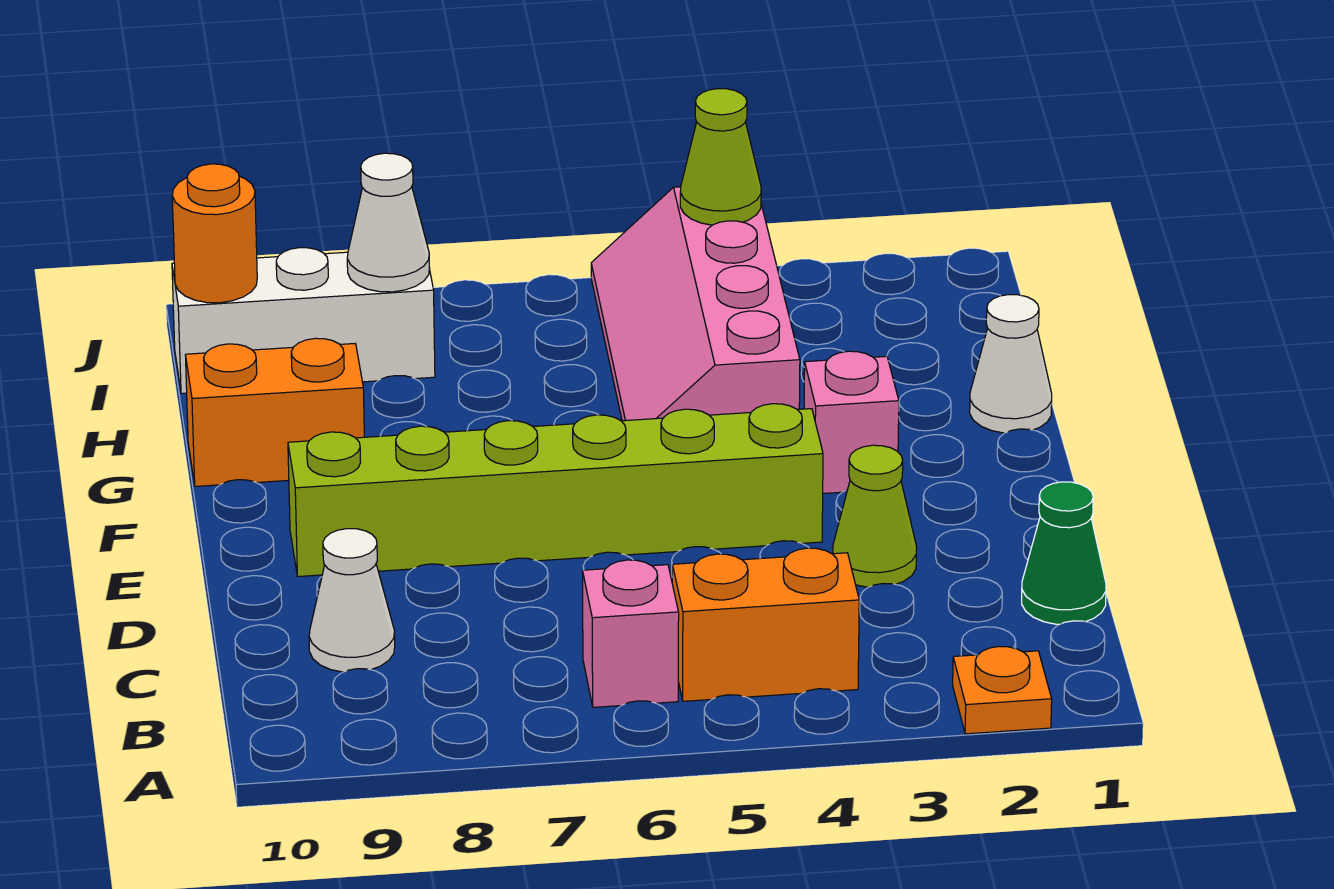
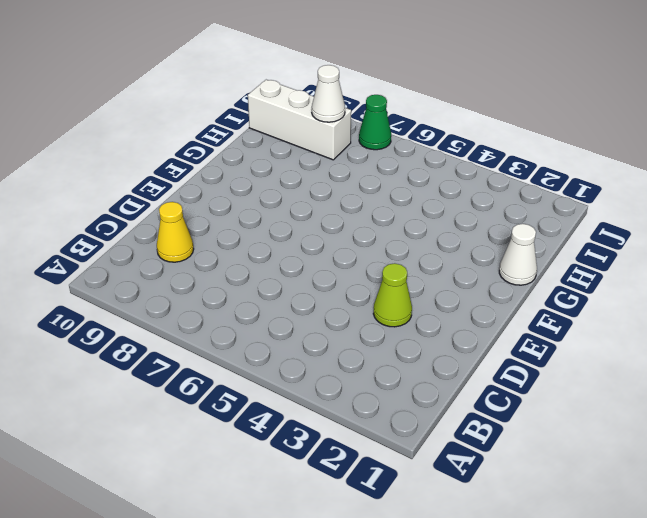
yellow 1x1 cone [157,202,194,262] -> white 1x1 cone [309,529,395,672]
green 1x1 cone [359,95,391,150] -> green 1x1 cone moved to [1022,482,1106,624]
none -> orange 1x1 plate [953,647,1052,734]
none -> orange 1x2 brick [672,548,859,701]
none -> pink 1x1 brick [583,560,679,707]

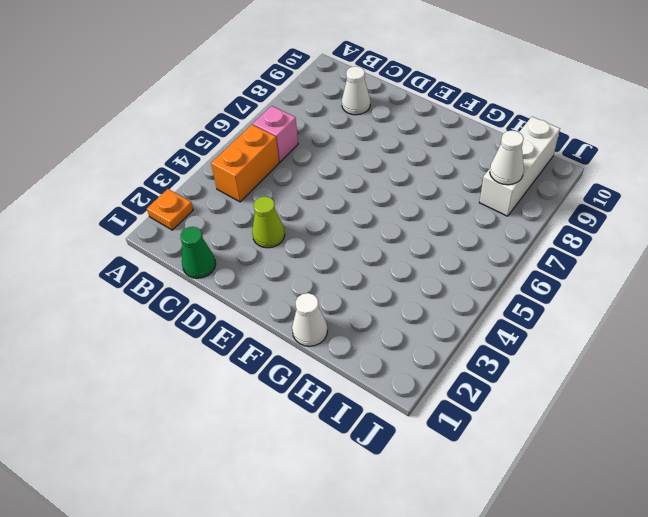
none -> lime 1x6 brick [288,404,823,577]
none -> pink 1x1 brick [804,351,899,494]
none -> pink 2x4 slope [591,187,800,421]

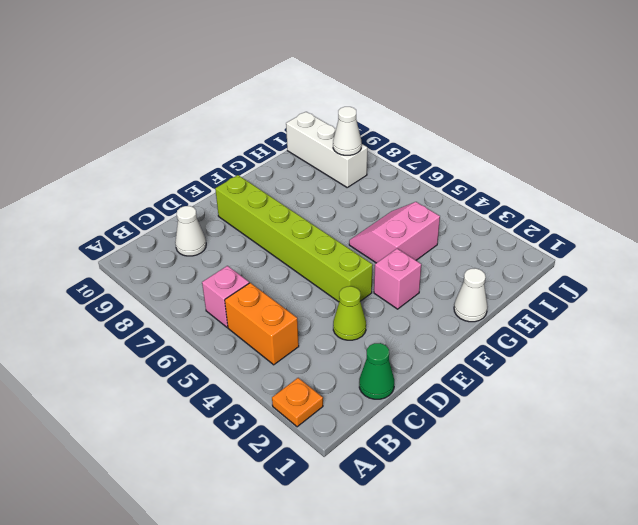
pink 2x2 slope [349,202,440,263] -> pink 2x4 slope [591,187,800,421]
none -> orange 1x2 brick [185,338,364,486]
none -> orange 1x1 round brick [172,164,257,303]
none -> lime 1x1 cone [680,89,761,225]

